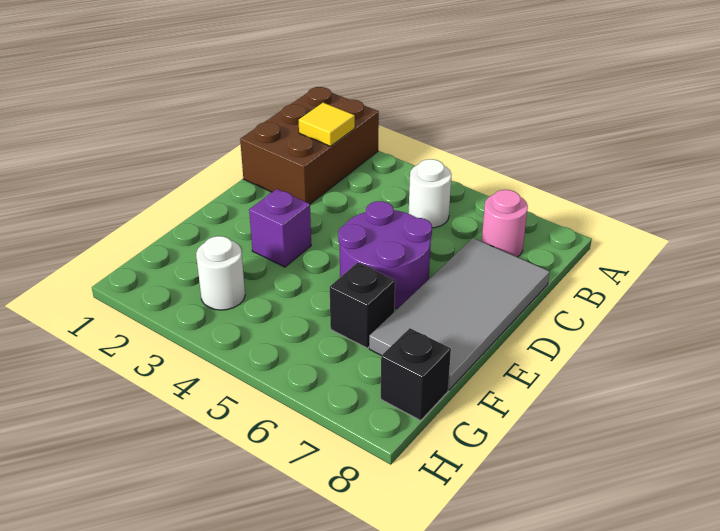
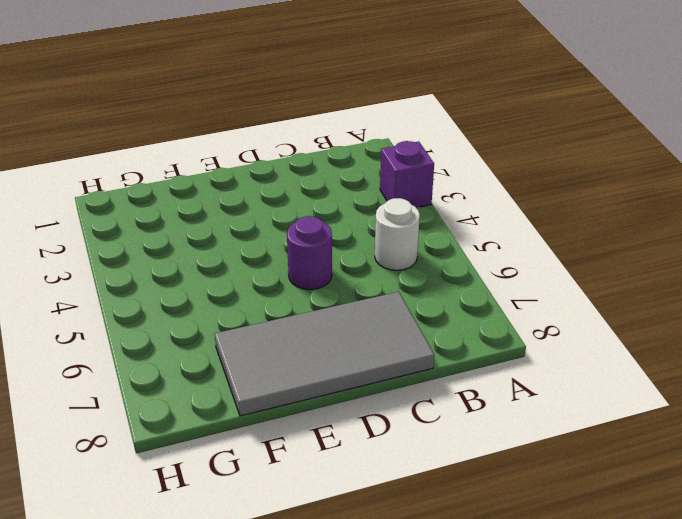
purple 1x1 brick [380,141,434,207] -> purple 1x1 brick moved to [249,189,311,267]
purple 1x1 round brick [287,216,332,290] -> purple 2x2 round brick [338,201,432,309]
none -> brown 2x3 brick [240,87,379,204]
none -> pink 1x1 round brick [482,190,528,257]

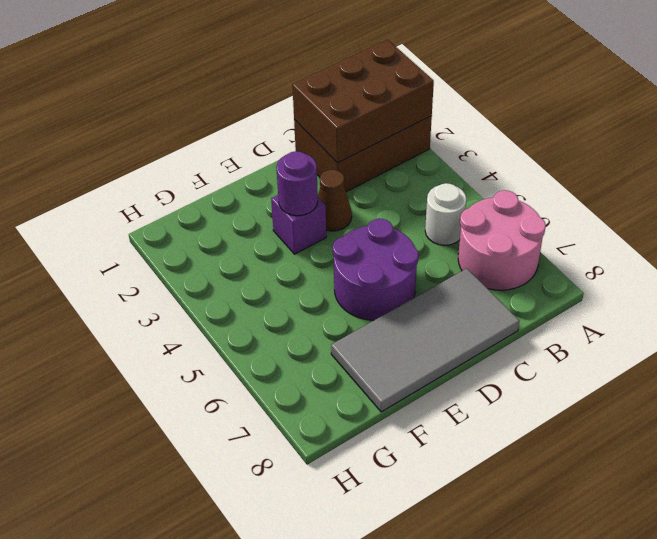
brown 2x3 brick [292,40,434,163] -> yellow 1x1 tile [299,103,355,146]
pink 2x2 round brick [458,190,546,290] -> pink 1x1 round brick [482,190,528,257]
brown 1x1 cone [318,170,352,231] -> none
purple 1x1 round brick [276,151,318,216] -> none
none -> black 1x1 brick [330,263,395,348]
none -> white 1x1 round brick [196,236,245,310]

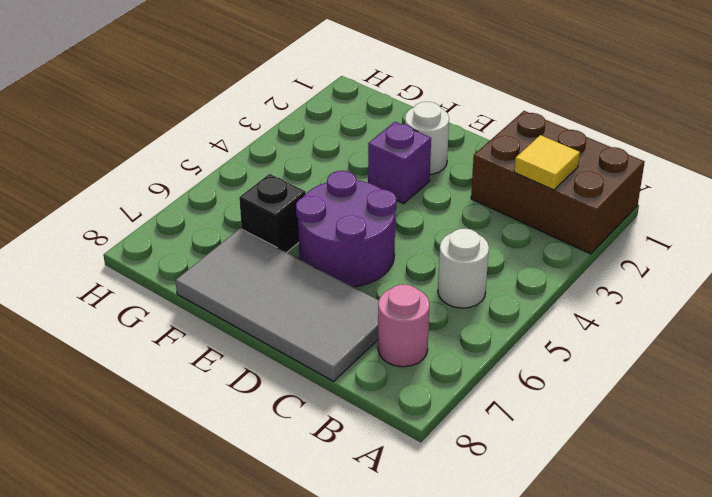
white 1x1 round brick [405,102,449,174] -> white 1x1 round brick moved to [196,236,245,310]
none -> black 1x1 brick [381,328,451,421]

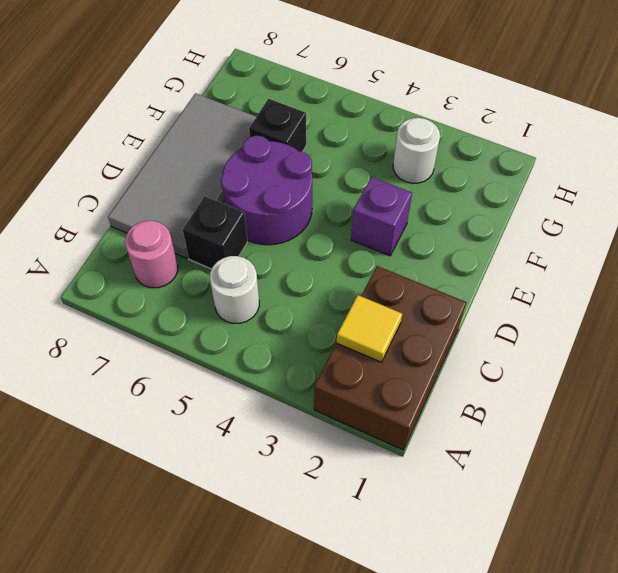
black 1x1 brick [183,196,247,269] -> black 1x1 brick moved to [381,328,451,421]

